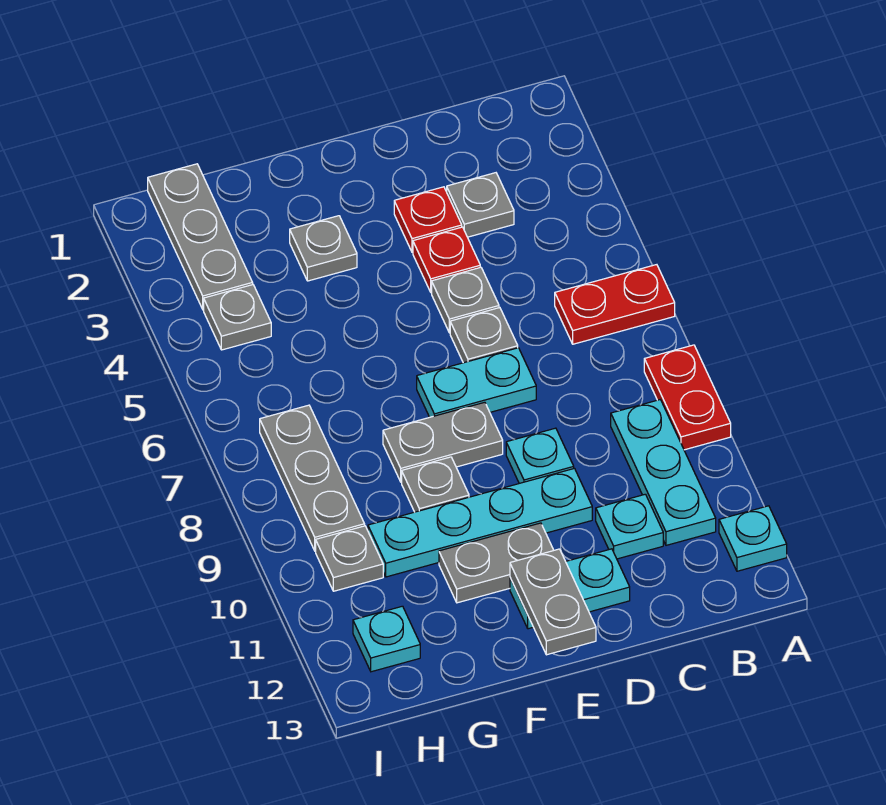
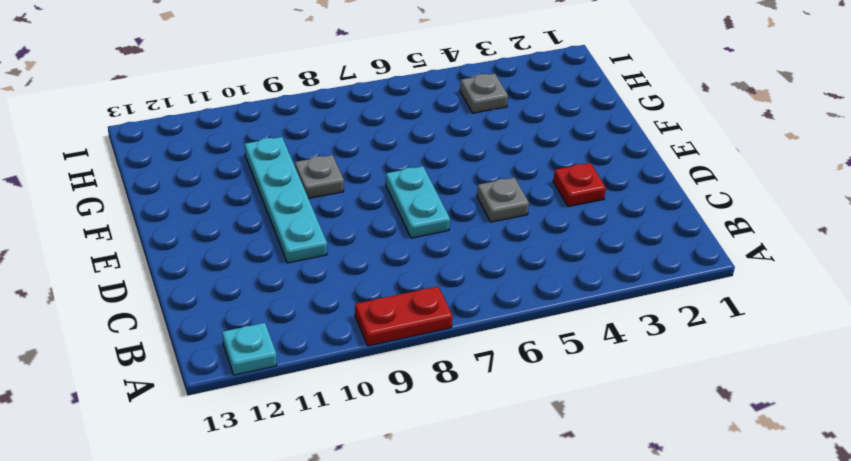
none -> red 1x2 plate [555,265,675,344]
none -> cyan 1x3 plate [611,400,716,545]
none -> grey 1x1 plate [447,173,514,237]

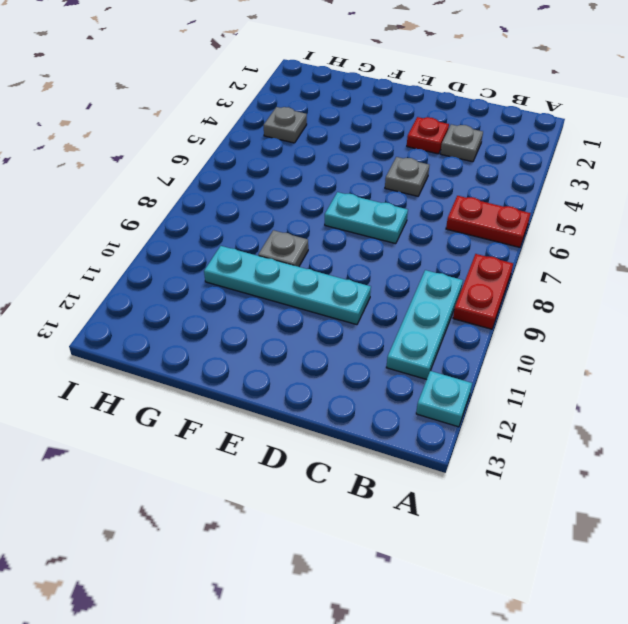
none -> cyan 1x1 plate [596,494,663,559]
none -> red 1x1 plate [413,227,480,292]
none -> grey 1x1 plate [450,308,518,363]

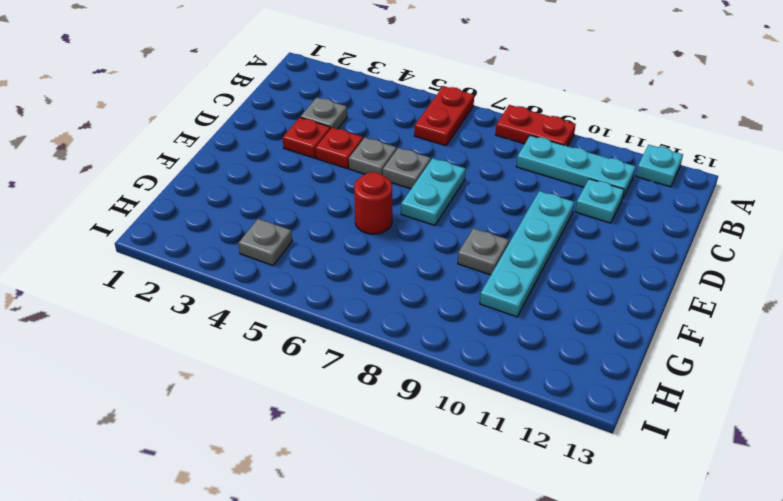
red 1x1 round brick [354,172,392,234] -> none
none -> cyan 1x1 plate [506,428,574,483]
none -> cyan 1x2 plate [510,549,630,629]
none -> grey 1x2 plate [383,402,503,482]

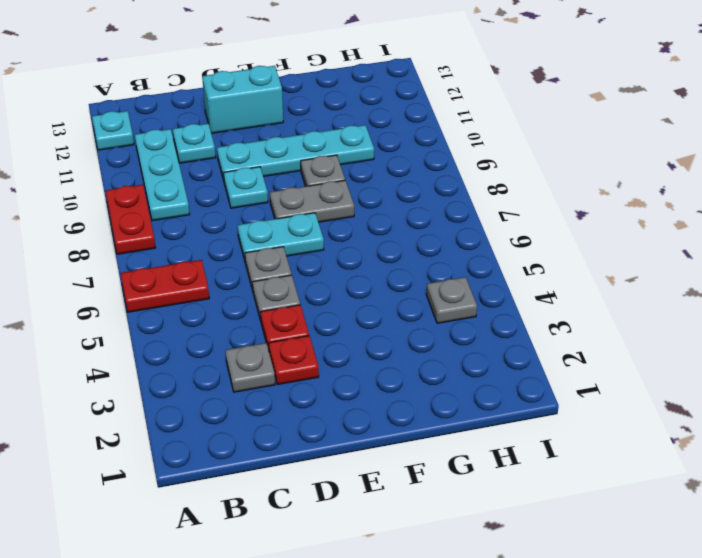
cyan 1x2 brick [202,66,283,133] -> cyan 1x2 plate [510,549,630,629]
none -> grey 1x2 plate [439,523,554,603]
none -> grey 1x1 plate [290,216,357,281]
none -> grey 1x3 plate [148,164,253,310]

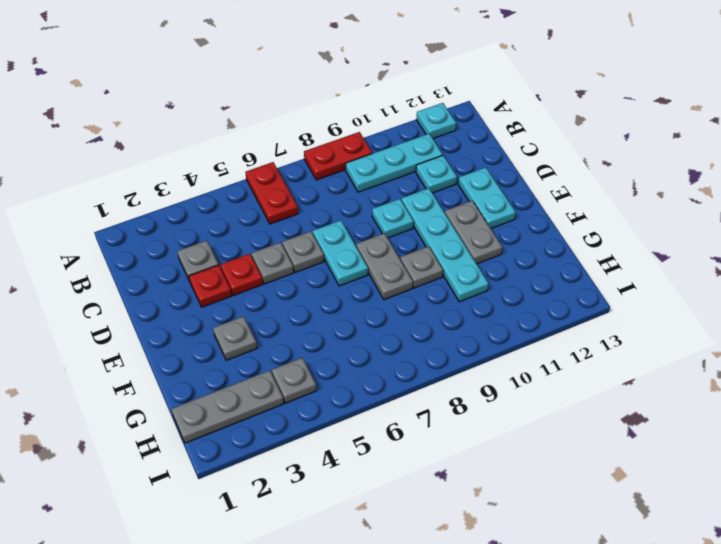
none -> grey 1x3 plate [260,405,365,551]
none -> grey 1x1 plate [316,526,383,591]
none -> cyan 1x1 plate [353,606,420,672]

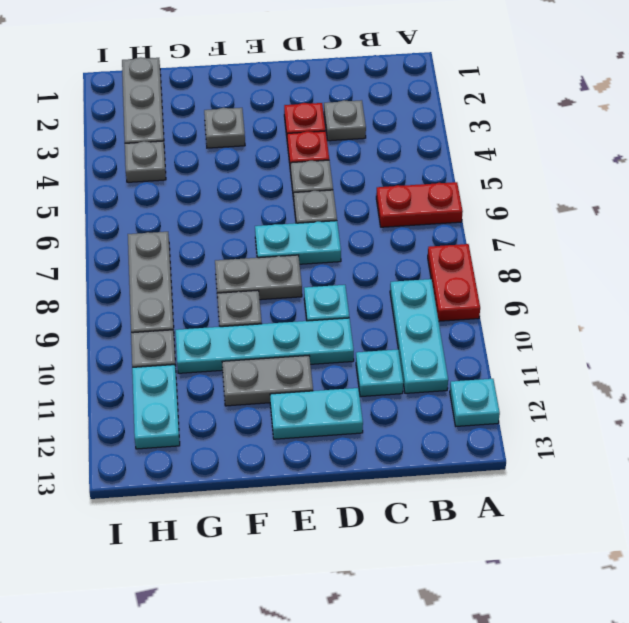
cyan 1x2 plate [132,365,180,449] -> cyan 1x1 plate [353,606,420,672]
none -> grey 1x2 plate [510,549,596,655]

